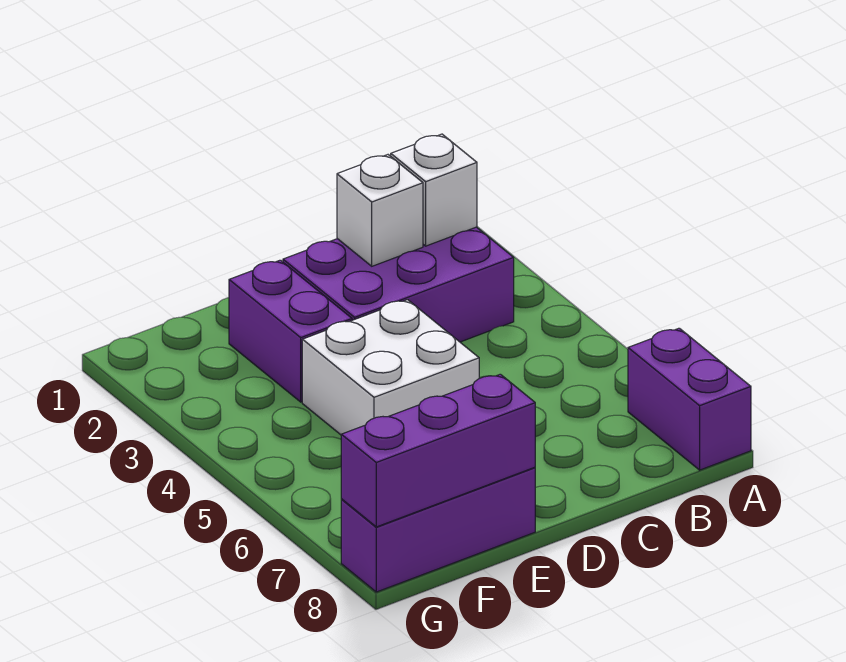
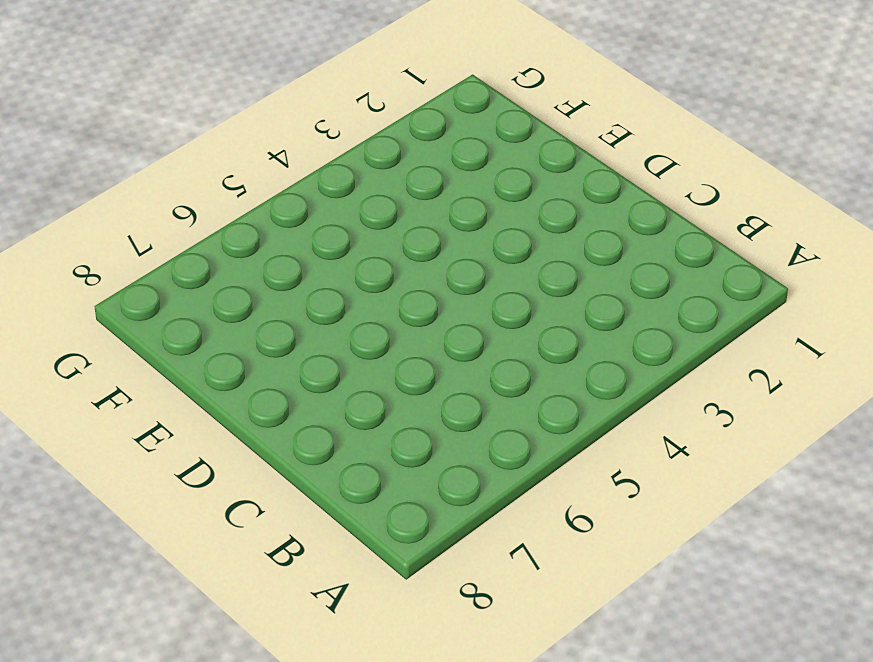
none -> purple 1x2 brick [628,328,751,470]
none -> purple 2x3 brick [283,227,514,342]

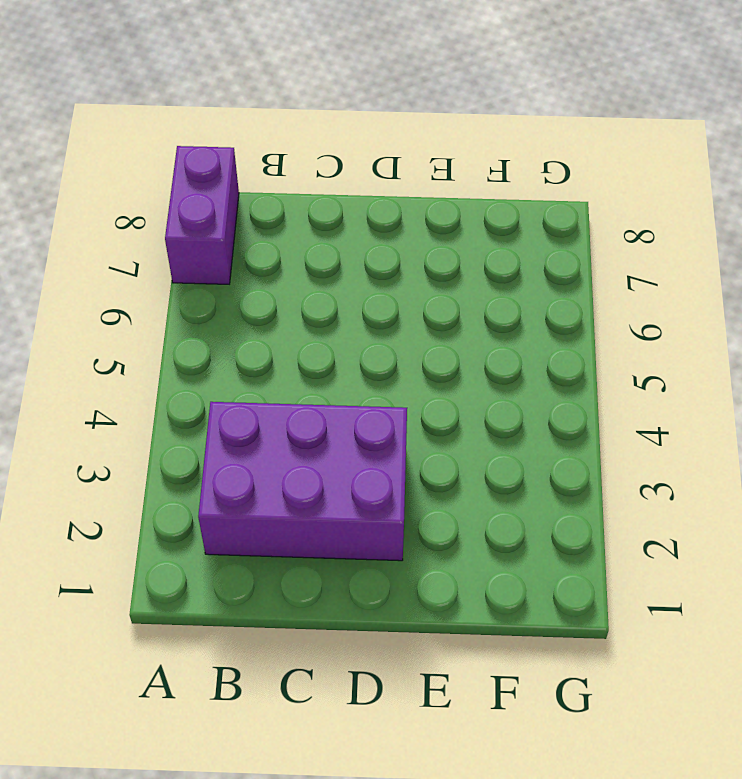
none -> white 2x2 brick [302,300,479,435]
none -> purple 1x2 brick [229,260,352,402]

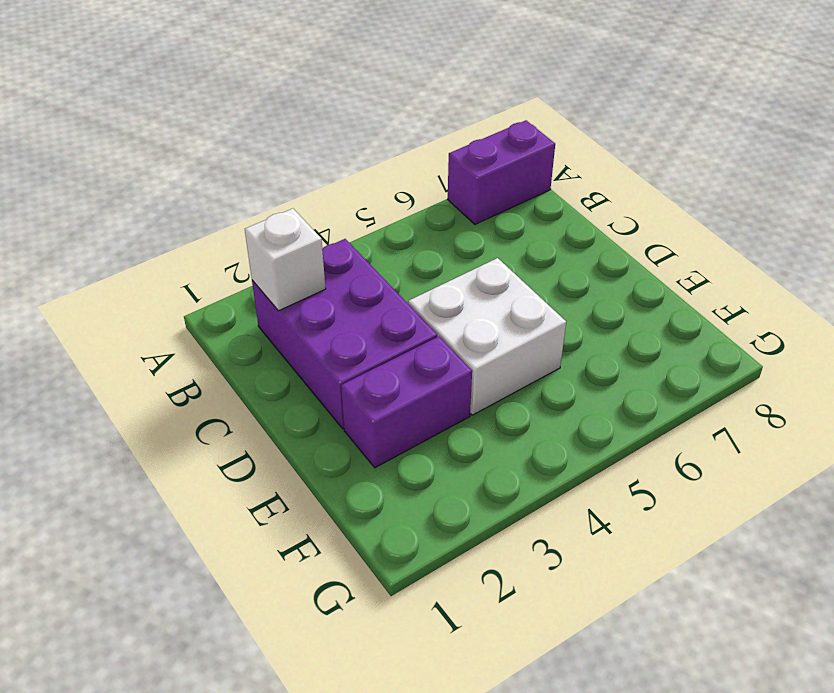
none -> purple 1x3 brick [341,467,535,592]
none -> white 1x1 brick [337,155,423,266]

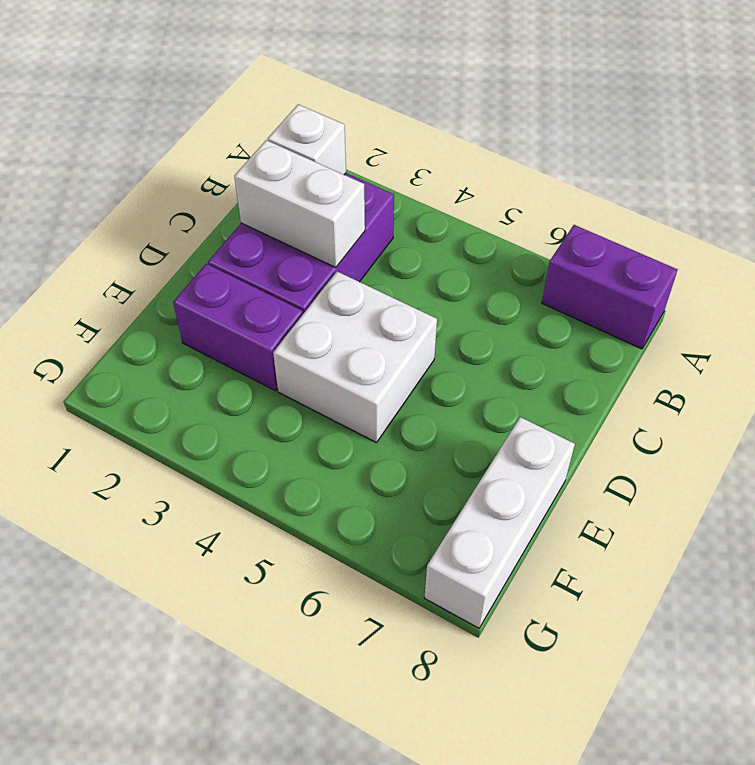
white 1x2 brick [234,140,365,268] -> white 1x1 brick [337,155,423,266]
white 1x3 brick [424,417,575,628] -> purple 1x3 brick [341,467,535,592]
none -> purple 1x3 brick [341,374,535,527]

